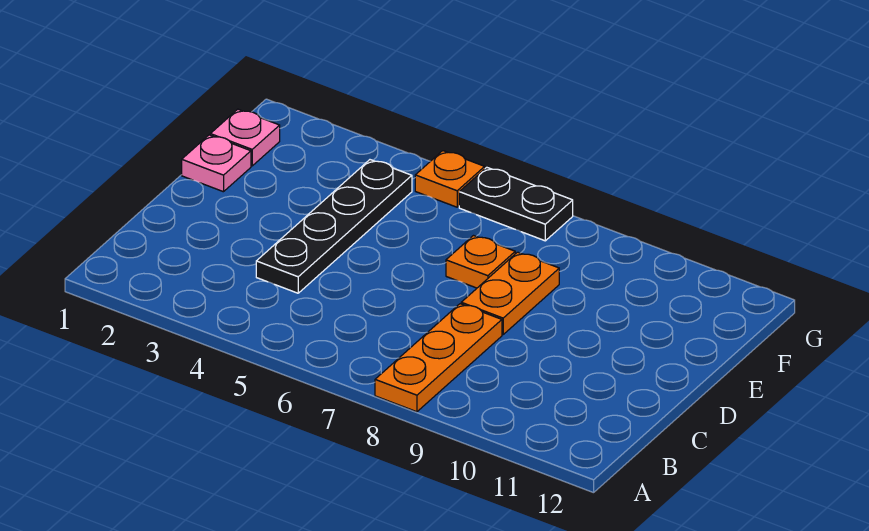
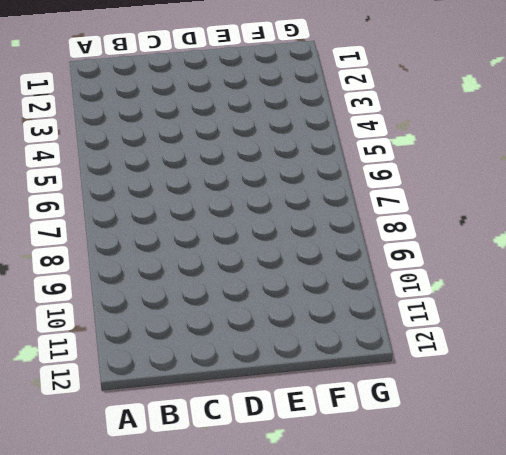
none -> orange 1x3 plate [375,304,502,412]
none -> black 1x4 plate [256,160,412,293]

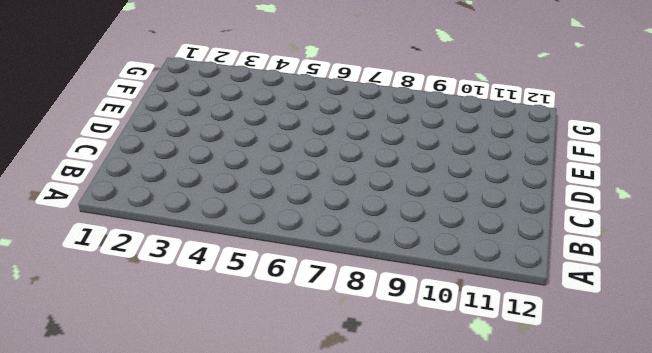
none -> orange 1x3 plate [375,304,502,412]
none -> black 1x4 plate [256,160,412,293]

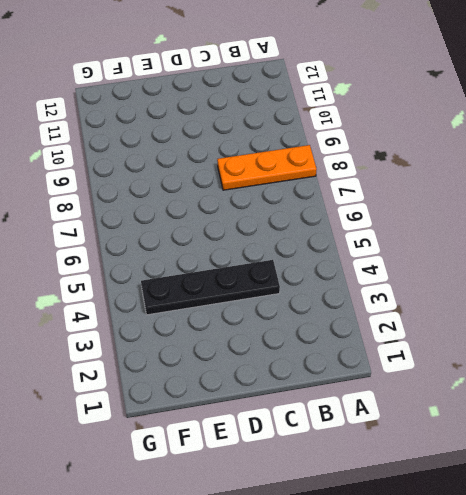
none -> orange 1x2 plate [461,252,559,335]
none -> pink 1x1 plate [182,135,251,192]

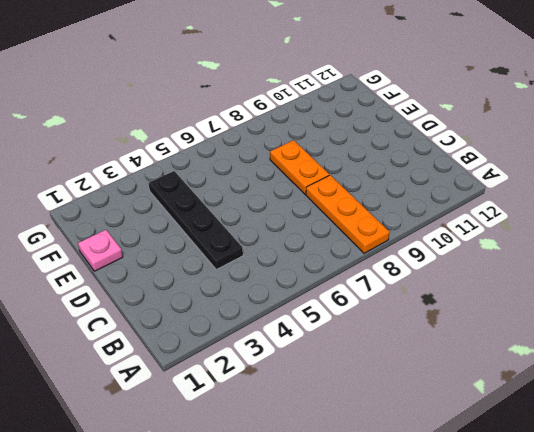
none -> orange 1x1 plate [446,236,515,288]
none -> pink 1x1 plate [210,109,280,166]

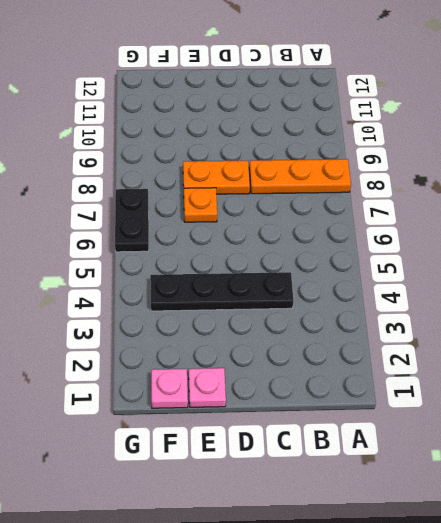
none -> orange 1x1 plate [415,151,485,207]

